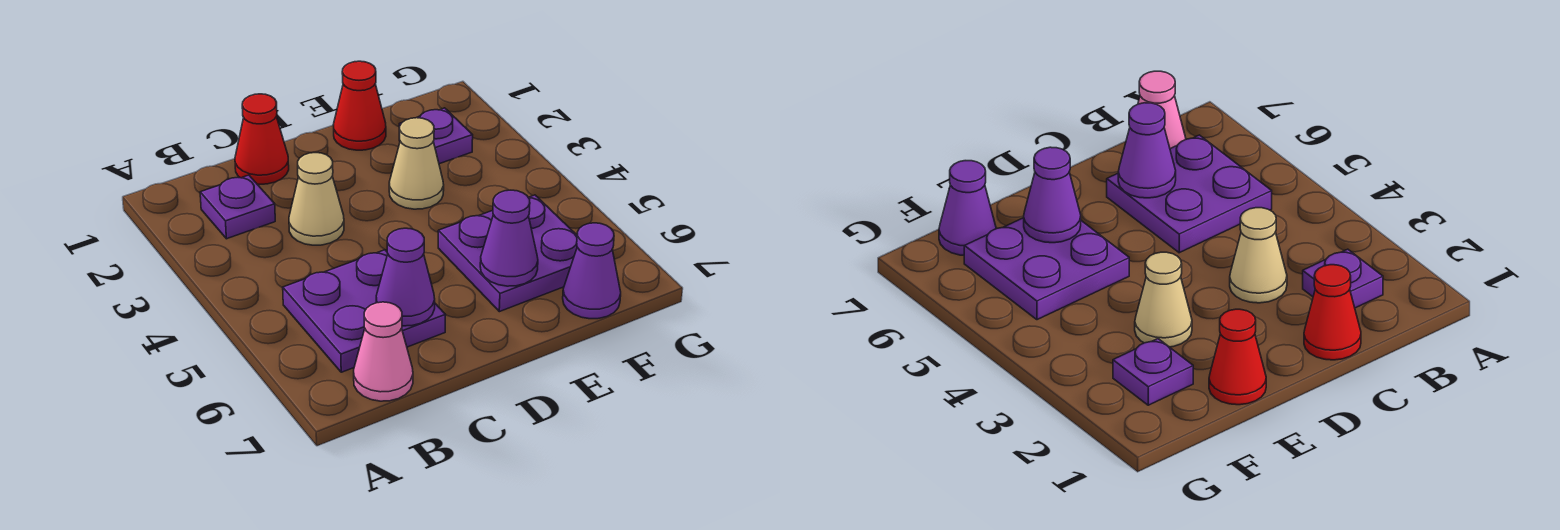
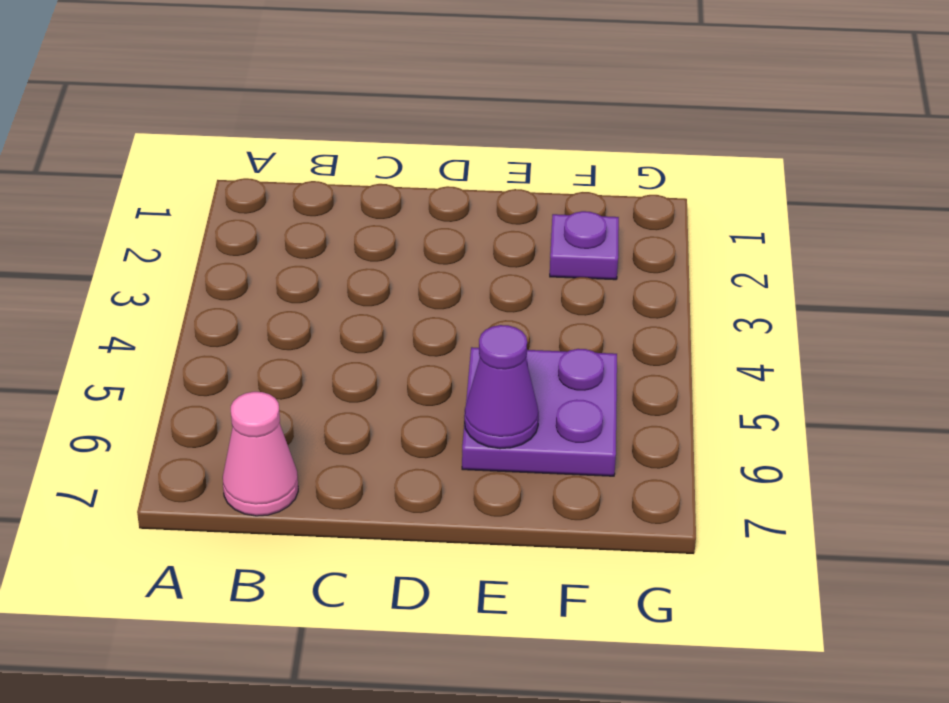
none -> purple 1x1 plate [200,175,275,239]
none -> purple 2x2 plate [283,250,445,372]
none -> red 1x1 cone [235,94,289,184]

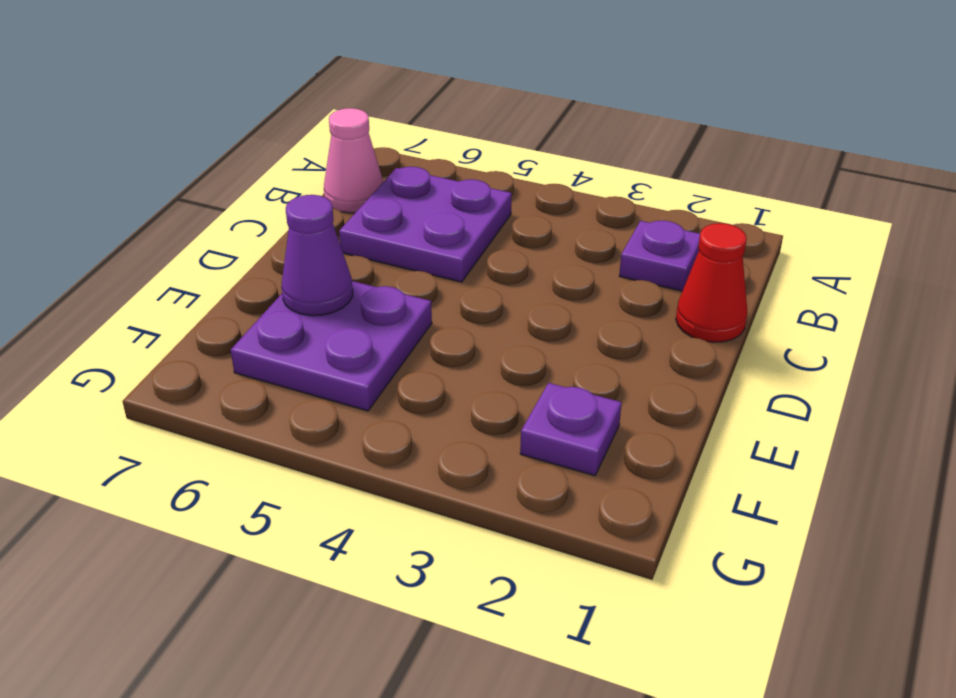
none -> tan 1x1 cone [289,153,344,245]
none -> red 1x1 cone [333,61,386,150]
none -> tan 1x1 cone [389,118,444,209]

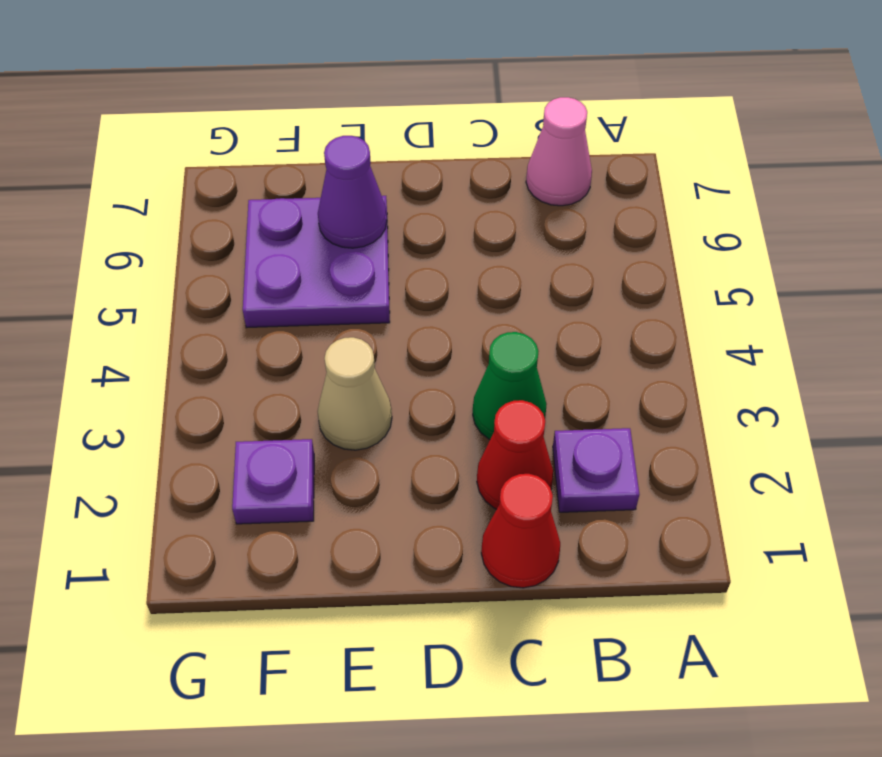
red 1x1 cone [477,400,553,509] -> red 1x1 cone moved to [333,61,386,150]
green 1x1 cone [473,332,547,440] -> tan 1x1 cone [289,153,344,245]
none -> purple 2x2 plate [283,250,445,372]
none -> purple 1x1 cone [563,223,621,319]
none -> purple 1x1 cone [376,228,435,326]

